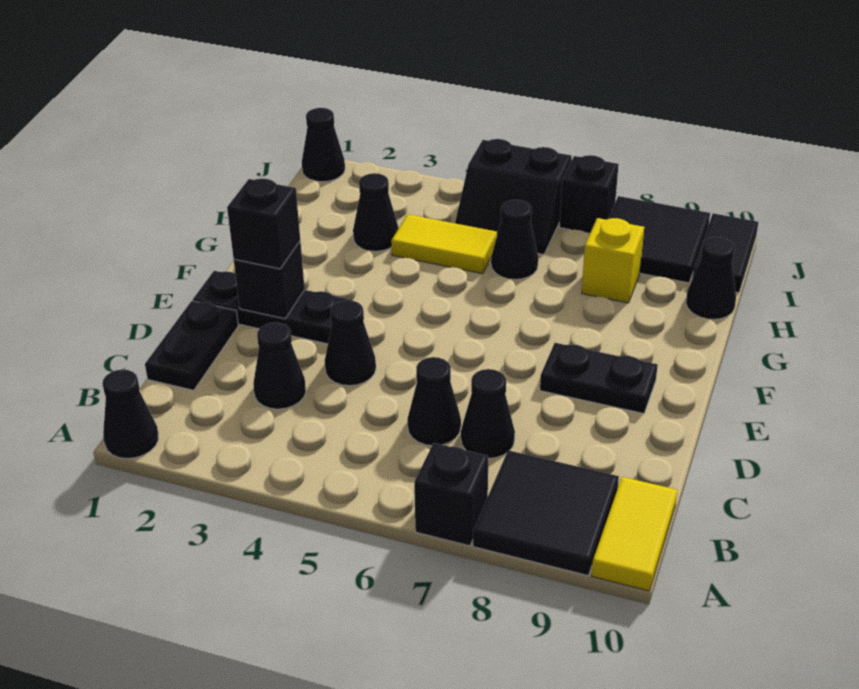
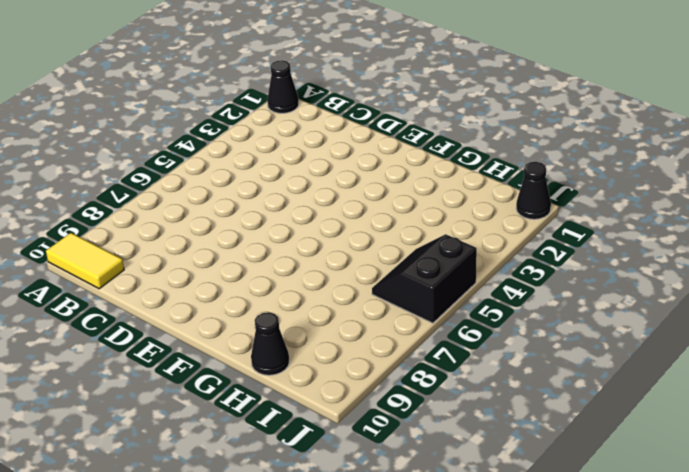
none -> black 1x1 brick [414,443,488,546]
none -> black 2x2 tile [473,450,619,575]
none -> black 1x2 plate [145,301,238,390]

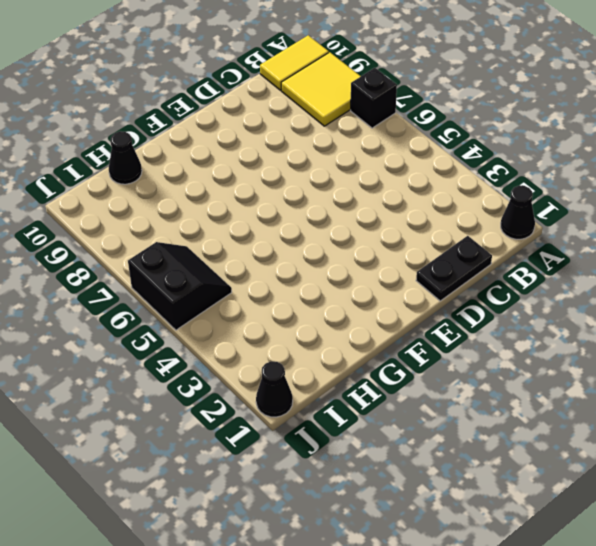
yellow 2x2 tile [281,52,361,126] -> black 2x2 tile [473,450,619,575]
none -> black 1x1 cone [253,323,306,409]
none -> black 1x1 cone [407,357,461,446]
none -> black 1x1 cone [461,369,515,459]

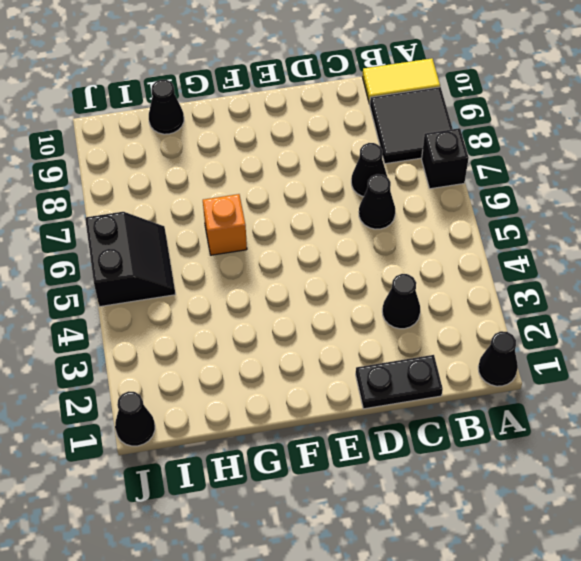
orange 1x1 brick [203,194,247,255] -> none
none -> black 1x1 cone [325,300,376,386]
none -> black 1x3 plate [193,271,352,344]
none -> black 1x2 plate [540,343,658,414]

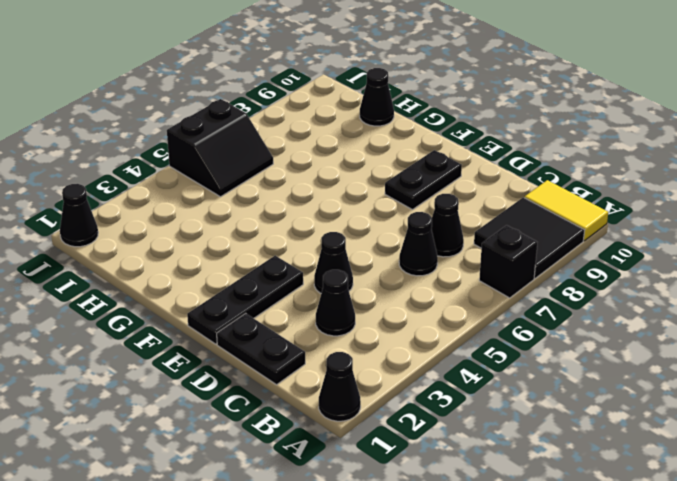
none -> black 1x1 cone [353,173,399,251]
none -> yellow 1x2 tile [391,214,497,274]
none -> black 1x1 cone [491,200,538,279]

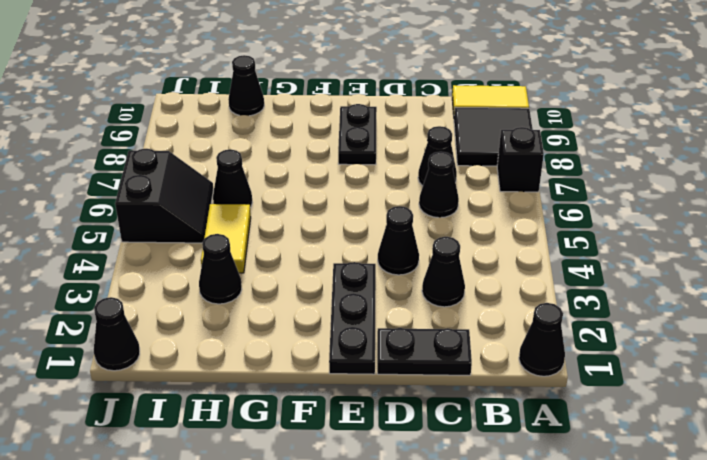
none -> yellow 1x1 brick [582,218,644,303]
none -> black 2x2 tile [608,196,710,283]
none -> black 1x2 tile [692,213,758,293]

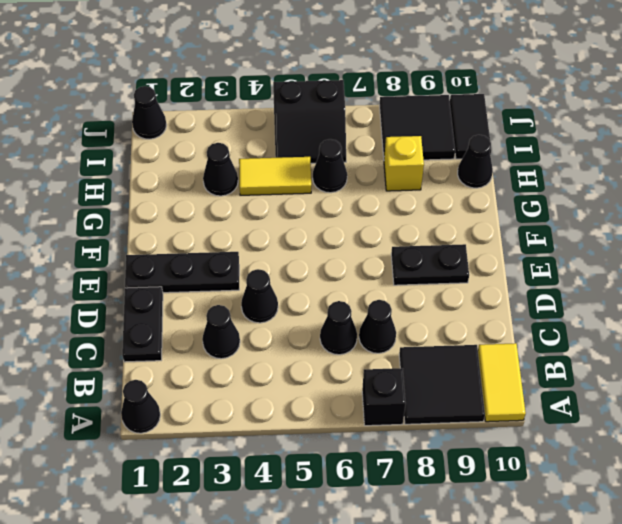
none -> black 1x1 brick [559,155,619,233]
none -> black 1x1 brick [234,241,305,319]
none -> black 1x1 brick [227,179,300,269]

